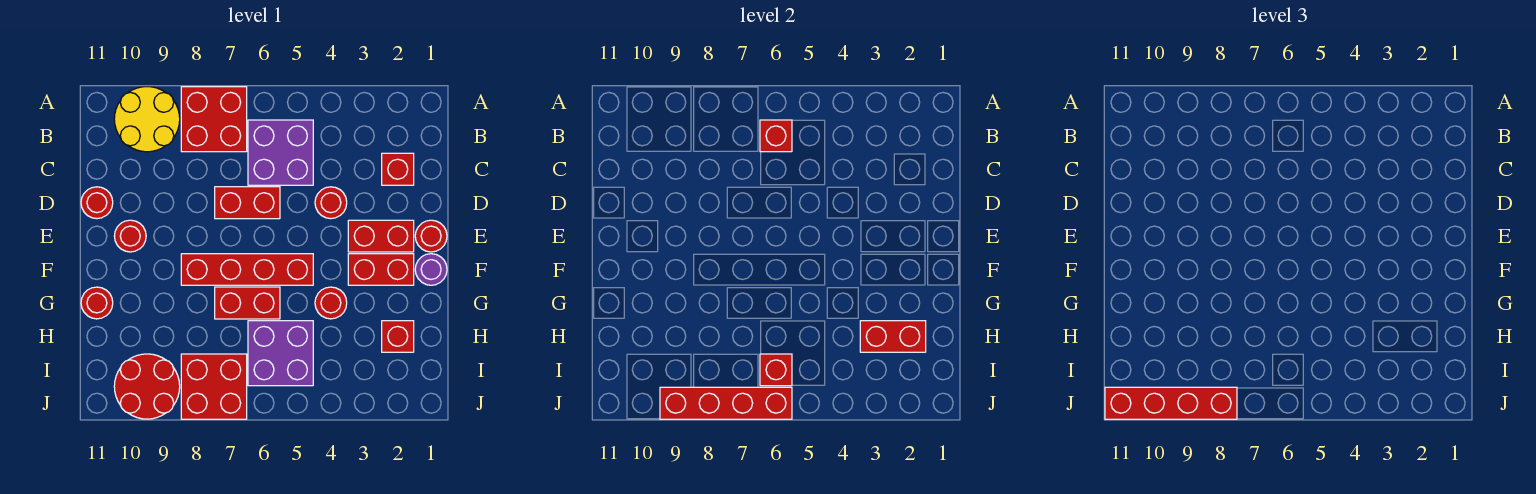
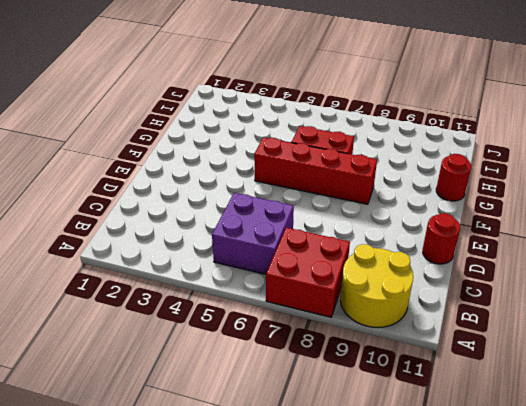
none -> red 1x1 brick [382,153,414,185]
none -> red 1x1 round brick [315,187,347,219]
none -> red 1x2 brick [215,187,280,219]

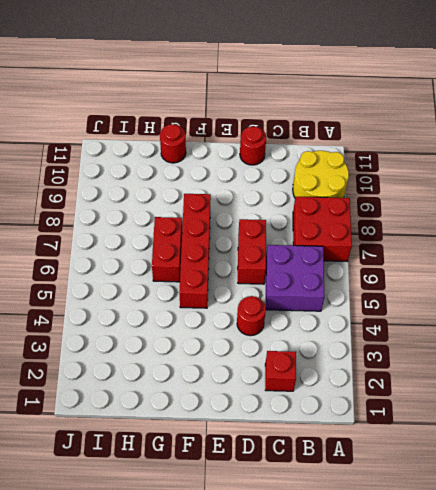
none -> red 1x1 round brick [415,220,447,252]
none -> red 1x2 brick [348,220,414,252]
none -> red 1x1 round brick [114,220,146,252]

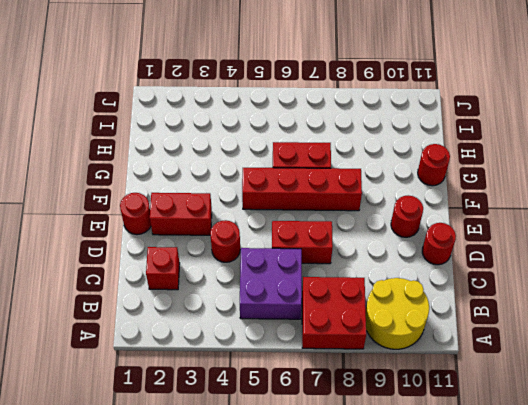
none -> purple 1x1 round brick [415,254,447,285]
none -> red 1x2 brick [348,254,414,285]
none -> red 1x1 round brick [315,287,347,319]

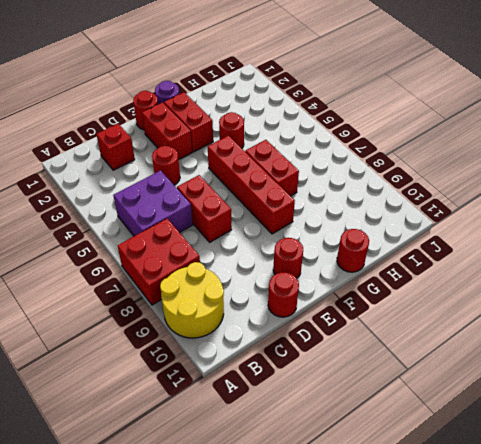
none -> red 1x1 brick [382,321,414,352]
none -> purple 2x2 brick [248,321,313,386]
none -> red 2x2 brick [181,354,247,419]

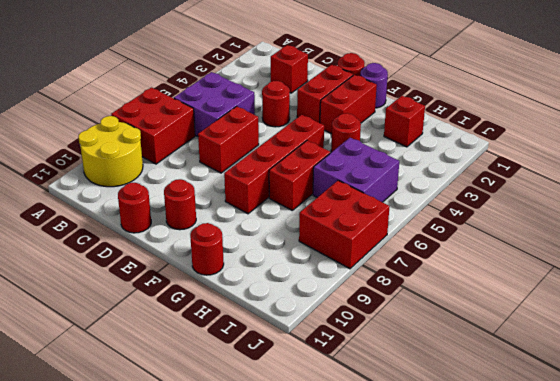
none -> red 2x2 round brick [114,354,180,419]
none -> red 1x1 brick [760,120,792,152]
none -> red 1x2 brick [860,321,926,352]

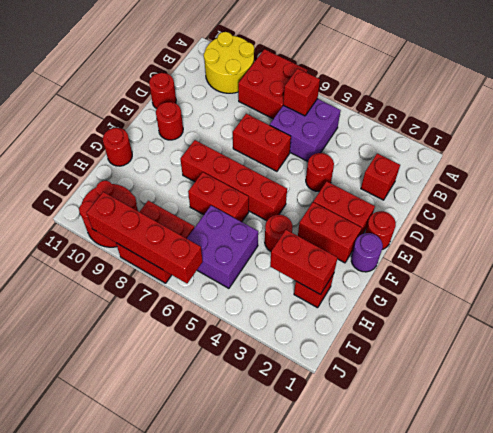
none -> red 1x1 brick [760,354,792,386]
none -> red 1x4 brick [1105,387,1237,419]

